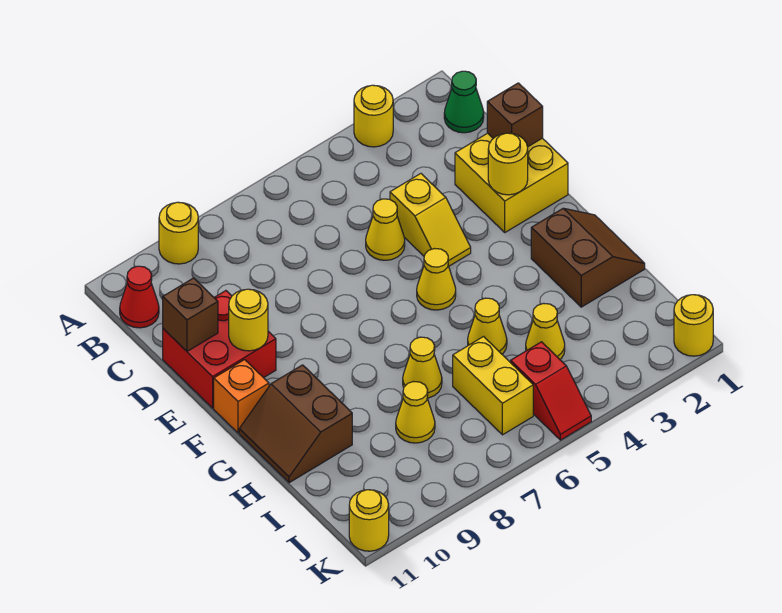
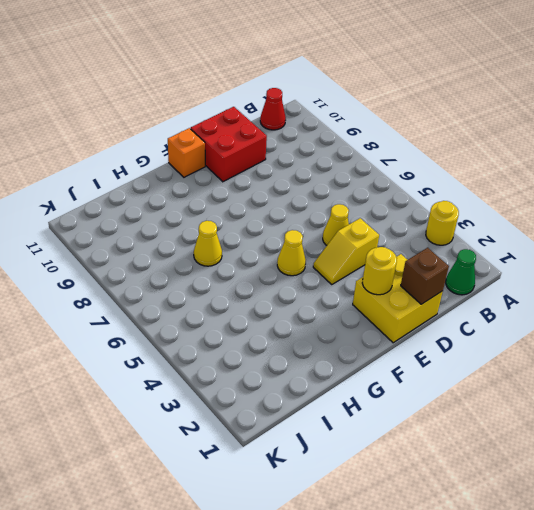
none -> yellow 1x1 round brick [159,202,198,264]
none -> brown 2x2 slope [531,208,645,307]
none -> brown 2x2 slope [239,365,352,483]

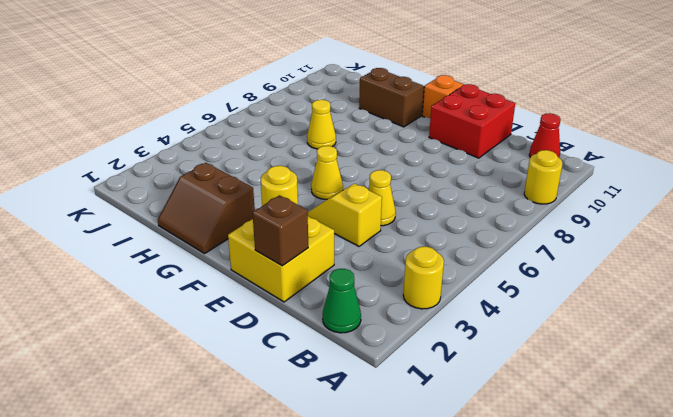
none -> yellow 1x1 cone [468,298,507,354]
none -> yellow 1x1 cone [526,303,565,359]
none -> yellow 1x2 brick [453,337,533,435]

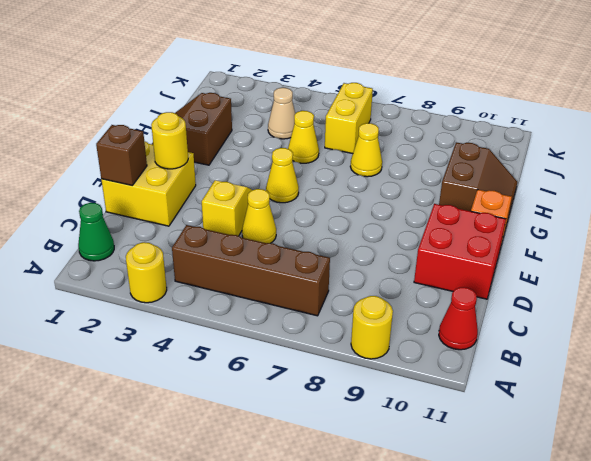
brown 1x4 brick [172,225,330,316] -> none
tan 1x1 cone [268,88,295,139] -> yellow 1x1 cone [526,303,565,359]
none -> yellow 1x1 cone [396,382,435,443]
none -> red 1x2 slope [511,342,591,440]
none -> yellow 1x1 round brick [674,295,713,356]

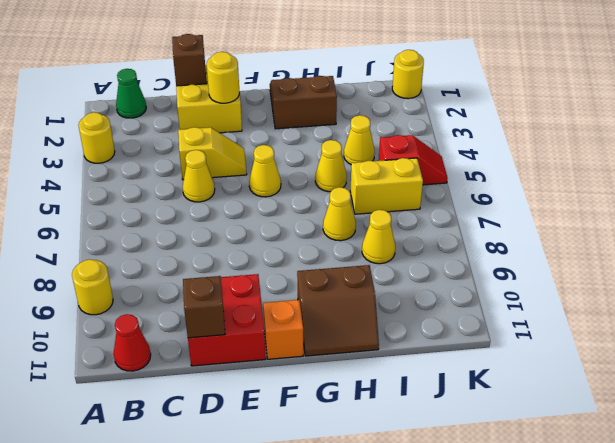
none -> yellow 1x1 round brick [349,490,389,551]
none -> yellow 1x1 round brick [229,289,268,351]

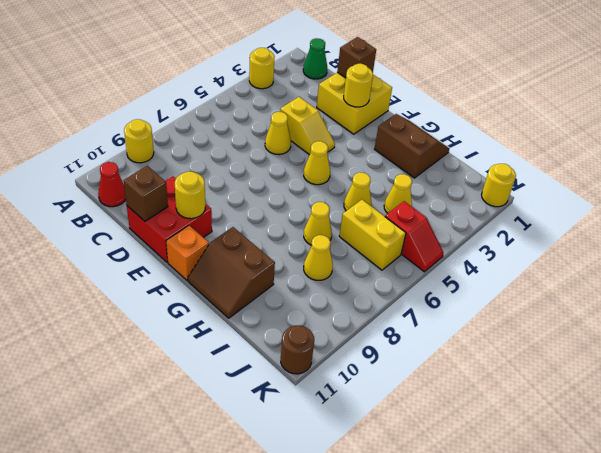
brown 1x1 round brick [281,326,314,374] -> yellow 1x1 round brick [349,490,389,551]

